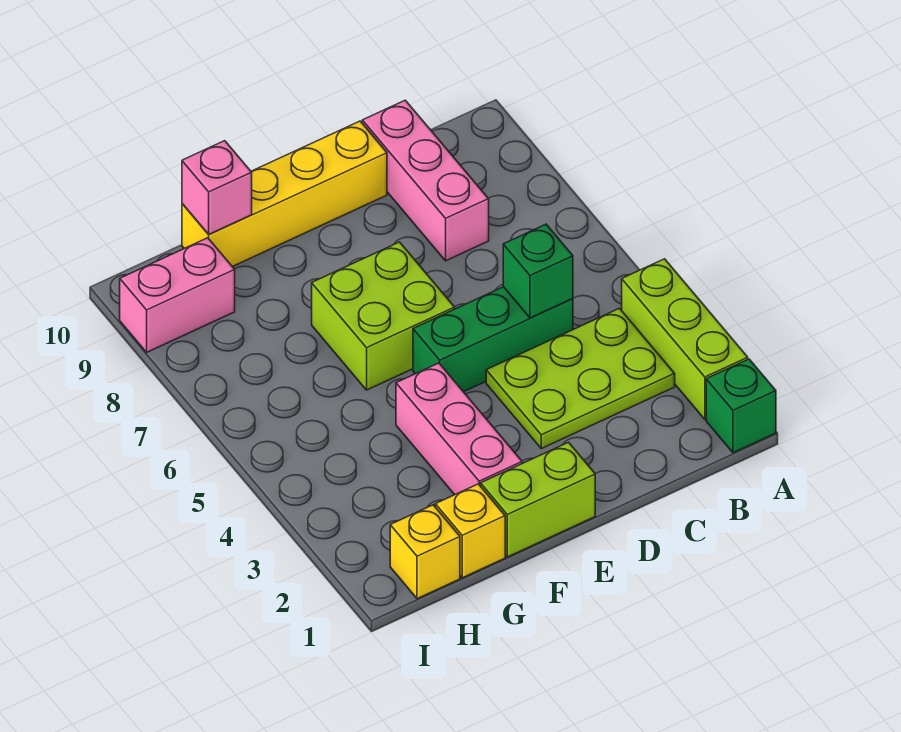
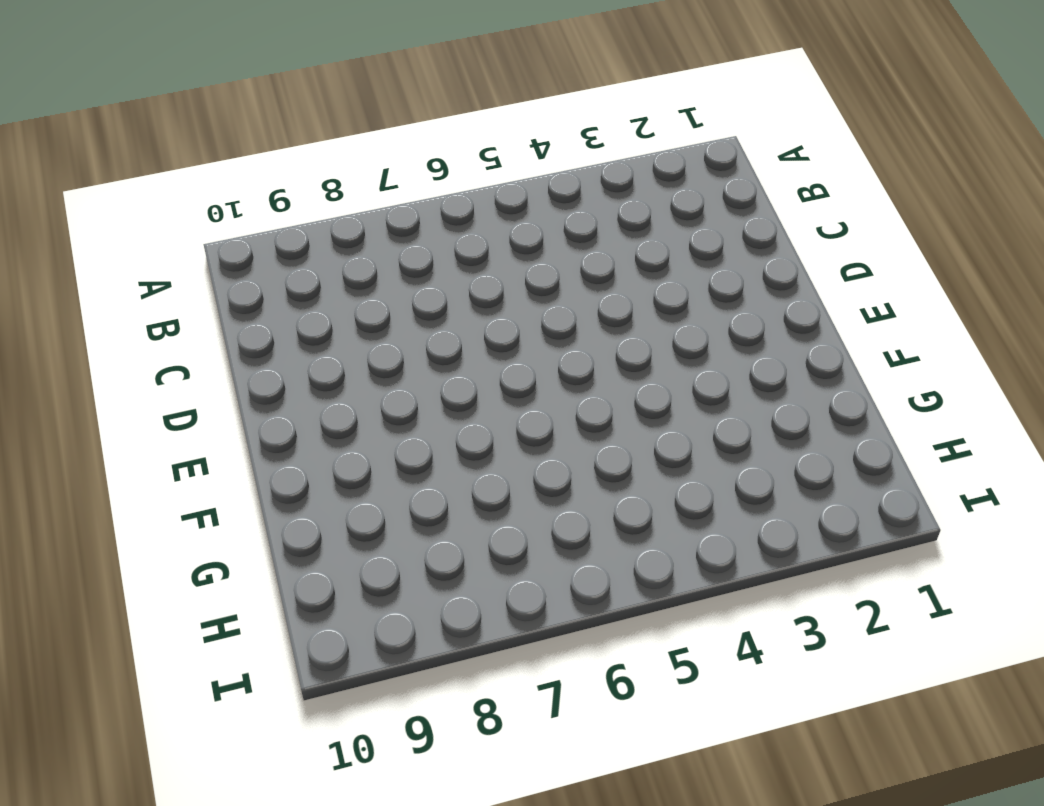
none -> green 1x1 brick [706,359,776,453]
none -> lime 1x3 brick [622,259,748,419]
none -> lime 2x3 plate [486,308,675,449]

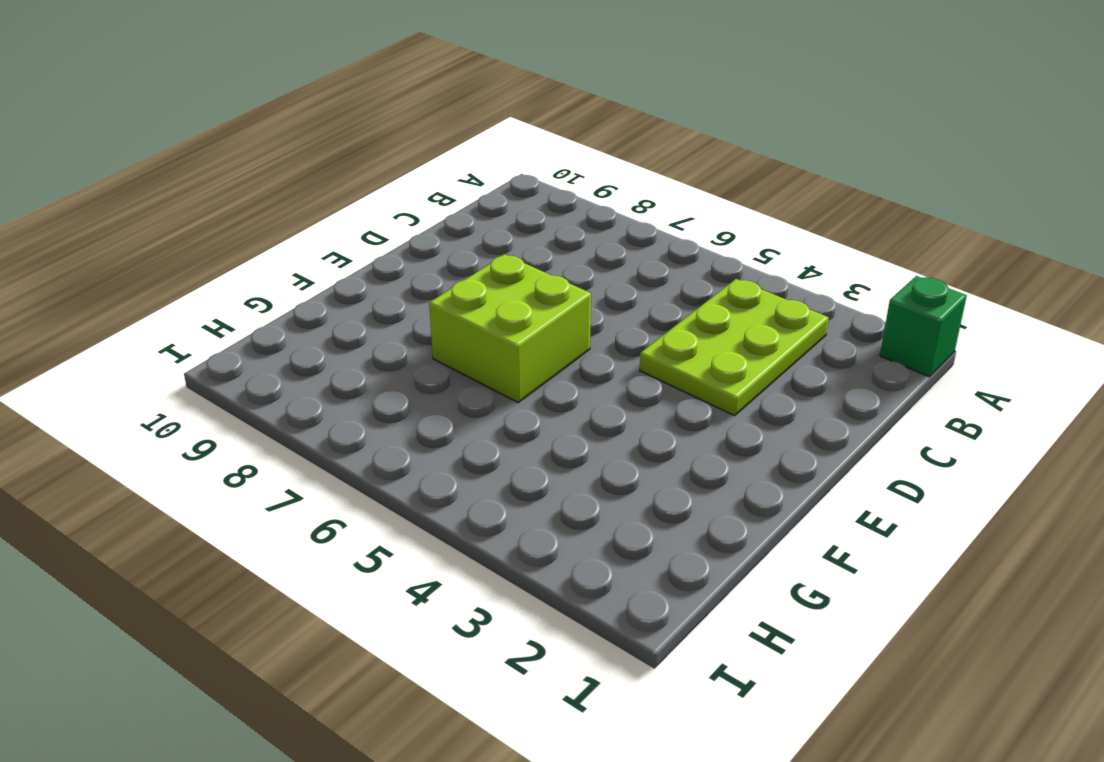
none -> lime 1x3 brick [622,259,748,419]
none -> green 1x3 brick [413,287,573,392]
none -> pink 1x3 brick [362,100,489,261]

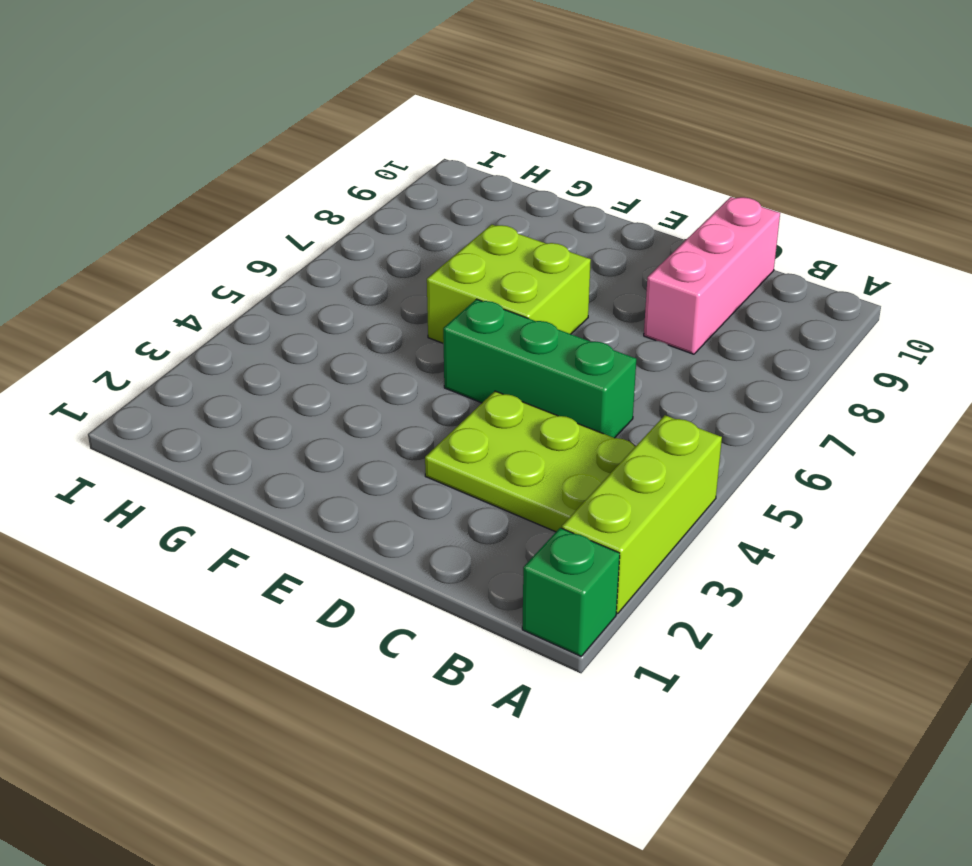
none -> yellow 1x4 brick [182,121,387,267]
none -> lime 1x2 brick [481,442,595,557]
none -> pink 1x3 brick [396,363,522,495]

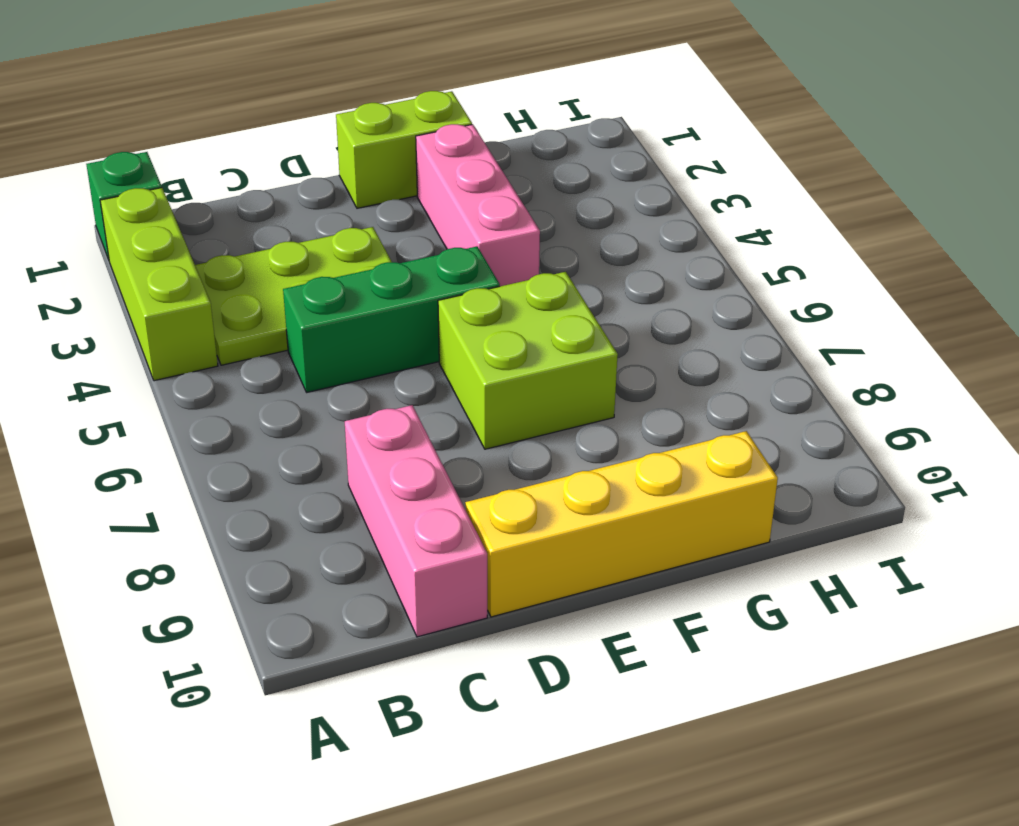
none -> yellow 1x1 brick [435,484,505,578]
none -> yellow 1x1 brick [390,505,460,599]
none -> pink 1x2 brick [120,238,235,352]

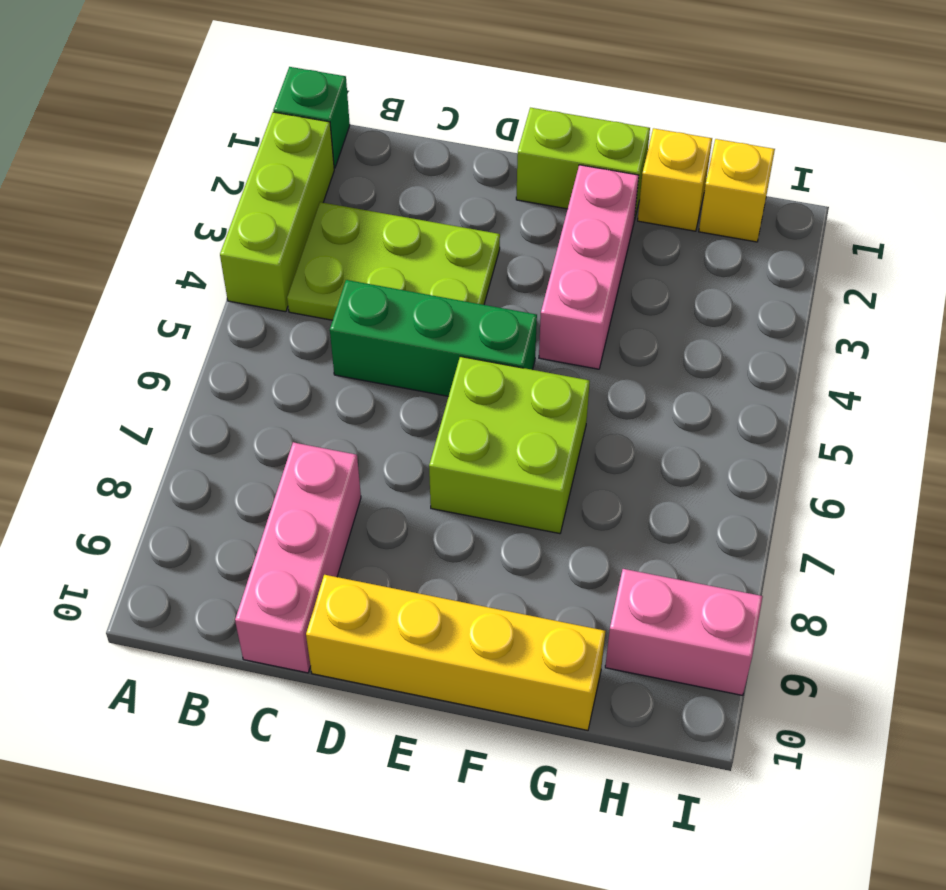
none -> green 1x1 brick [503,224,573,318]
none -> pink 1x1 brick [182,141,252,234]

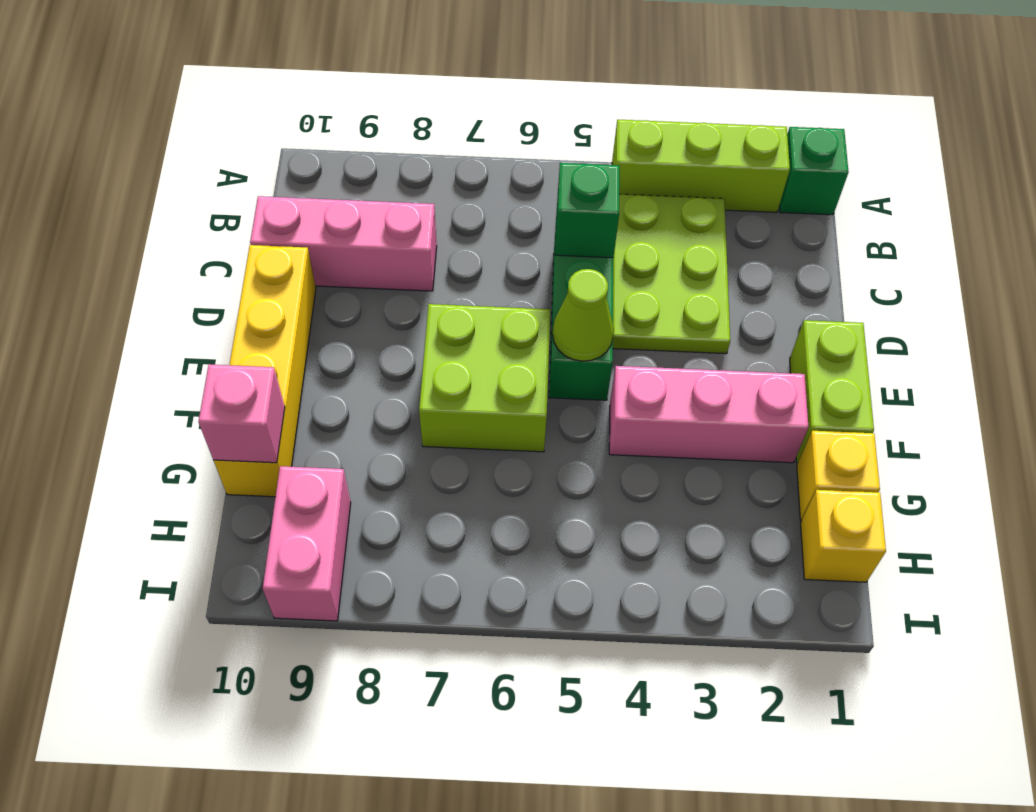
lime 1x1 cone [553,269,614,361] -> none

